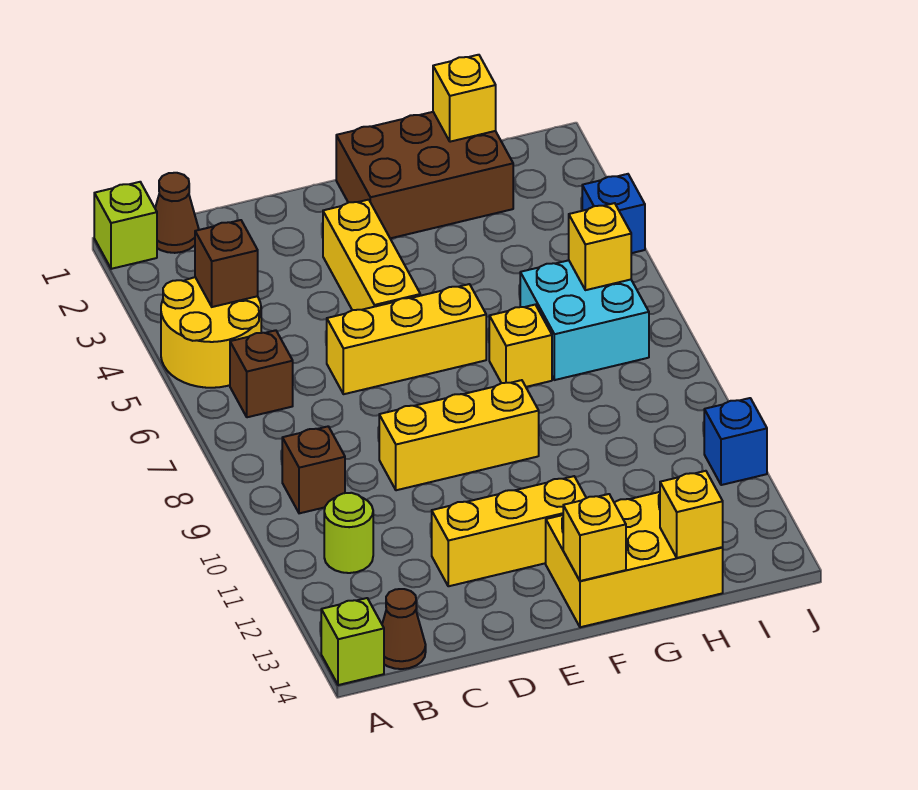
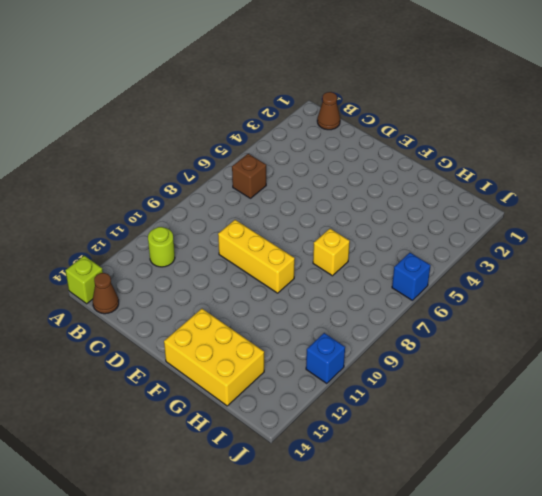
blue 1x1 brick [392,253,431,300] -> blue 1x1 brick moved to [582,174,645,253]
none -> lime 1x1 brick [94,182,157,269]
none -> yellow 2x2 round brick [161,277,261,388]
none -> brown 1x1 brick [282,427,345,513]

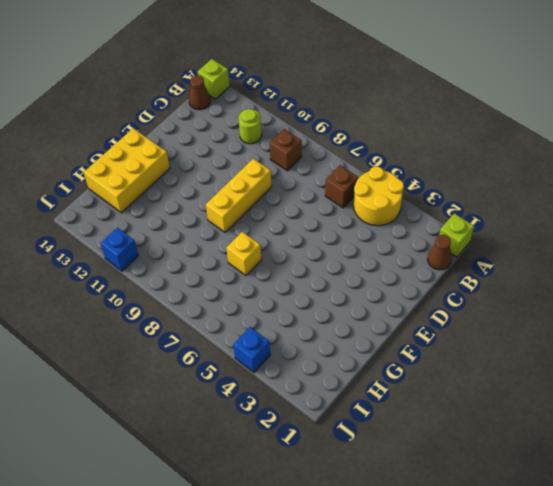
none -> yellow 1x3 brick [327,284,486,394]
none -> yellow 1x3 brick [432,476,586,586]
none -> yellow 1x3 brick [323,200,420,310]

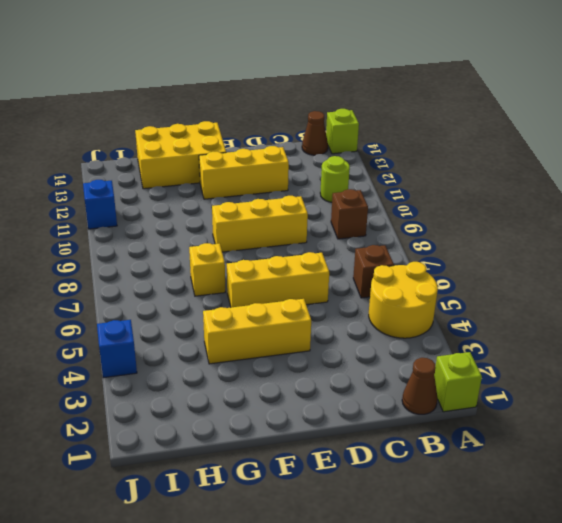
yellow 1x3 brick [203,299,311,364] -> yellow 1x3 brick turned to [323,200,420,310]
none -> brown 2x3 brick [336,112,513,238]
none -> cyan 2x2 brick [520,260,649,380]
none -> brown 1x1 brick [195,220,258,307]

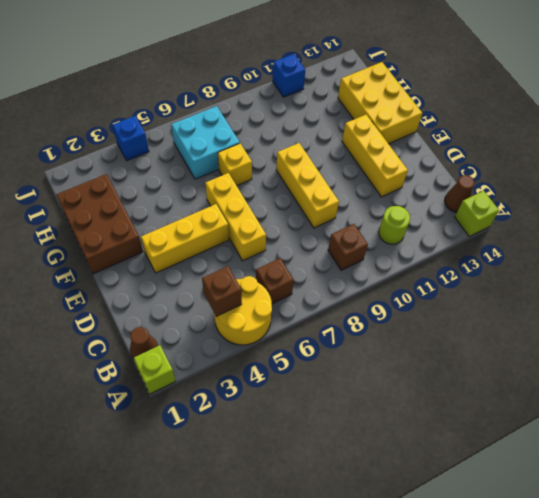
none -> yellow 1x1 brick [563,494,626,581]
none -> yellow 1x1 brick [433,55,496,142]
none -> yellow 1x1 brick [660,471,723,558]

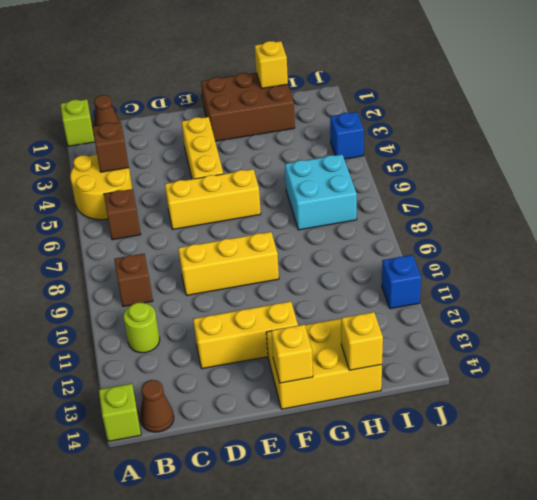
none -> yellow 1x1 brick [489,305,552,387]
none -> yellow 1x1 brick [569,203,631,290]

